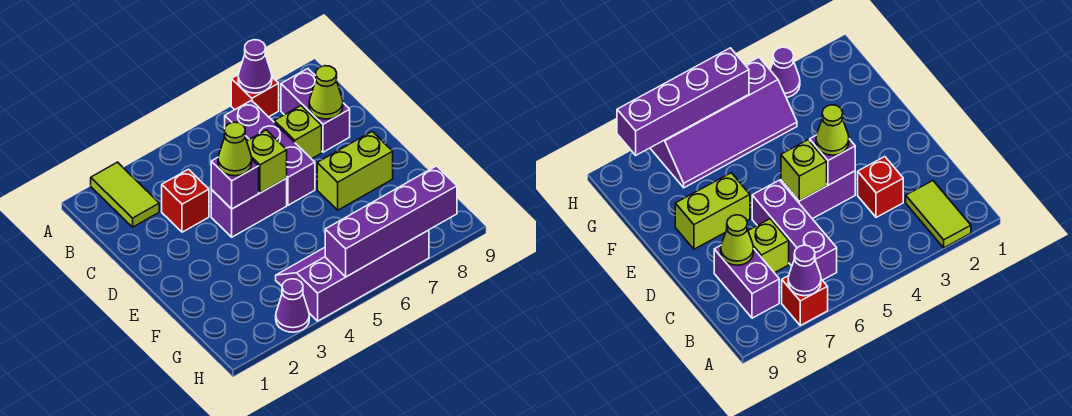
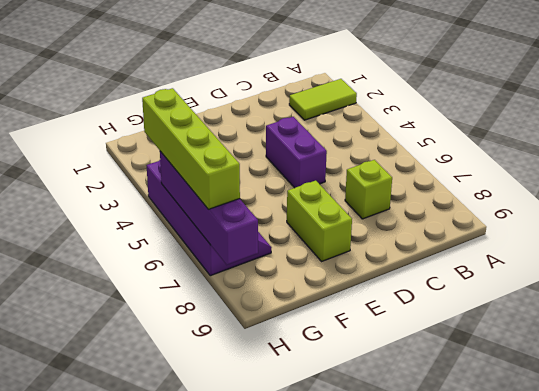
lime 1x4 brick [142,88,240,209] -> none
none -> red 1x1 brick [231,75,279,117]
none -> purple 1x3 brick [225,101,315,205]
none -> purple 1x2 brick [281,69,350,152]

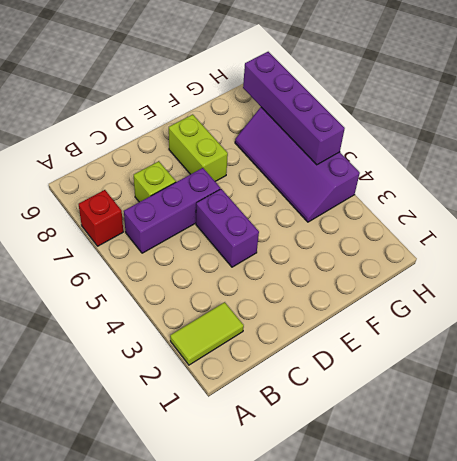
none -> purple 1x2 brick [281,69,350,152]
none -> red 1x1 brick [162,169,209,232]
none -> purple 1x1 cone [276,279,309,332]

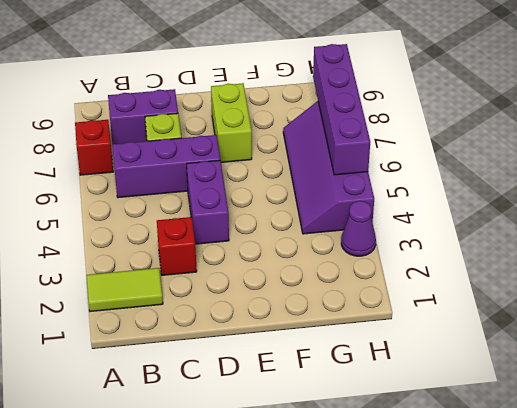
none -> purple 1x1 cone [238,40,272,93]
none -> lime 1x1 cone [309,66,343,119]
none -> purple 1x1 brick [211,158,259,209]

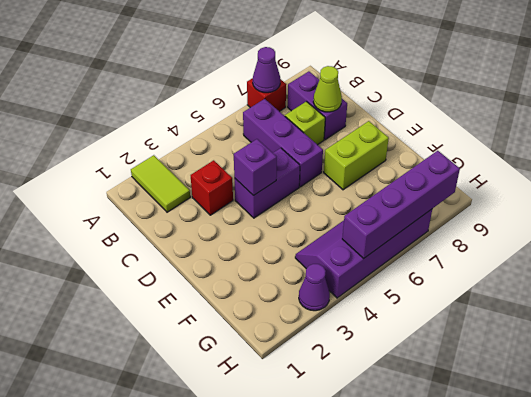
none -> lime 1x1 brick [247,130,287,193]
none -> lime 1x1 cone [218,122,252,176]

